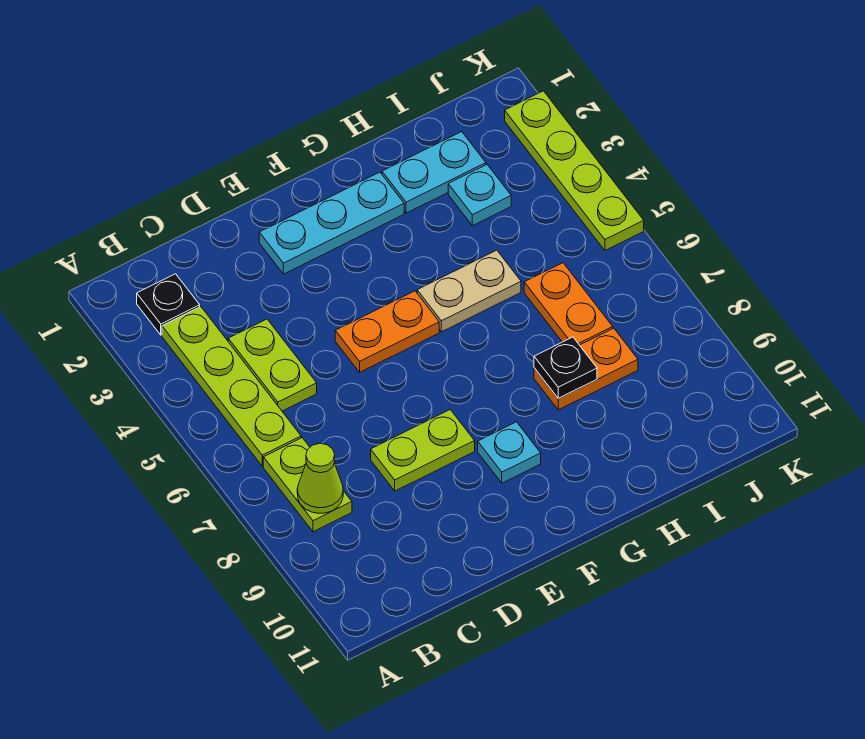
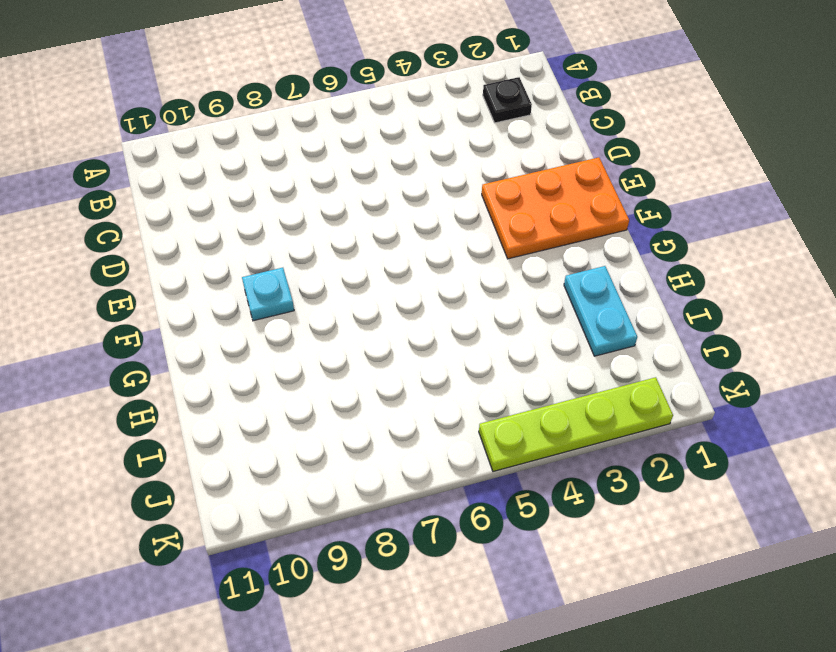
orange 2x3 plate [482,157,629,259] -> cyan 1x3 plate [259,172,404,274]
none -> lime 1x4 plate [162,307,301,466]
none -> lime 1x2 plate [263,438,352,532]
none -> lime 1x2 plate [228,319,317,411]

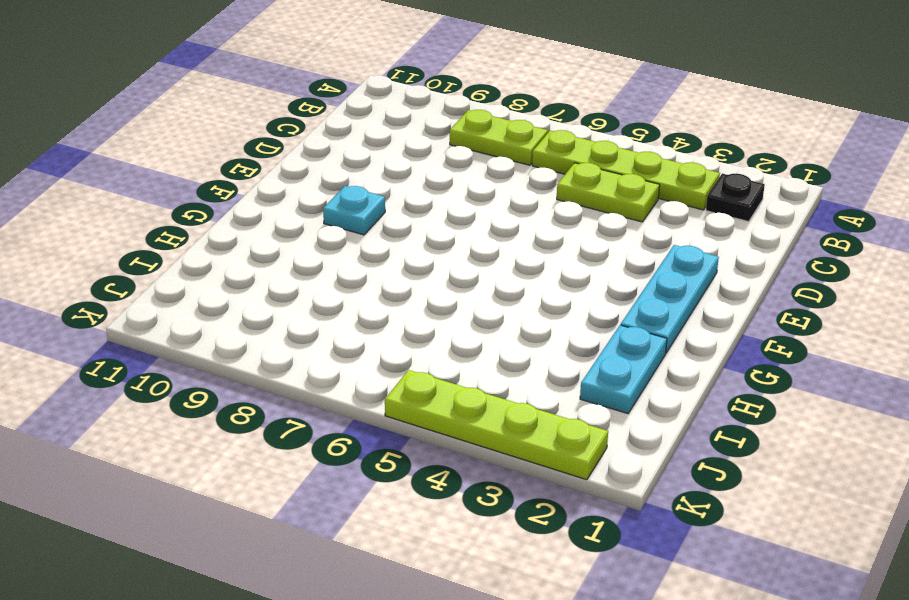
none -> lime 1x2 plate [371,410,475,491]
none -> orange 1x2 plate [335,291,439,372]
none -> tan 1x2 plate [417,250,521,332]

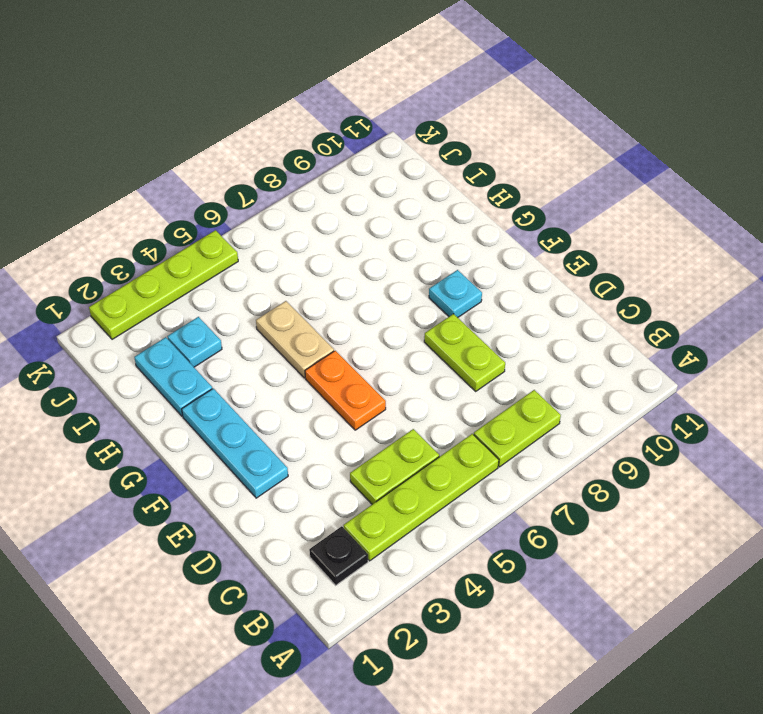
none -> orange 1x2 plate [534,328,638,410]
none -> orange 1x2 plate [524,263,613,345]
none -> lime 1x1 cone [297,443,343,513]

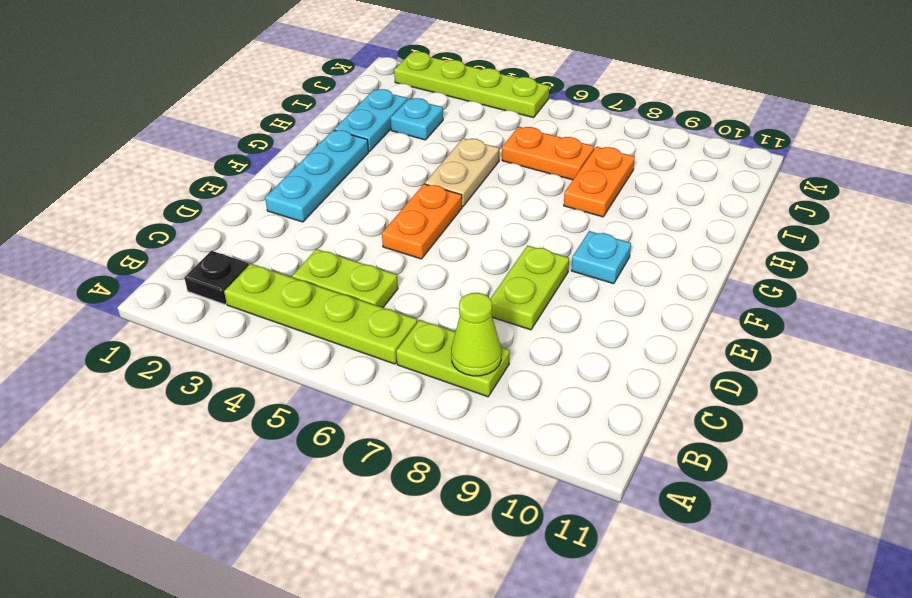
none -> black 1x1 plate [534,337,597,398]

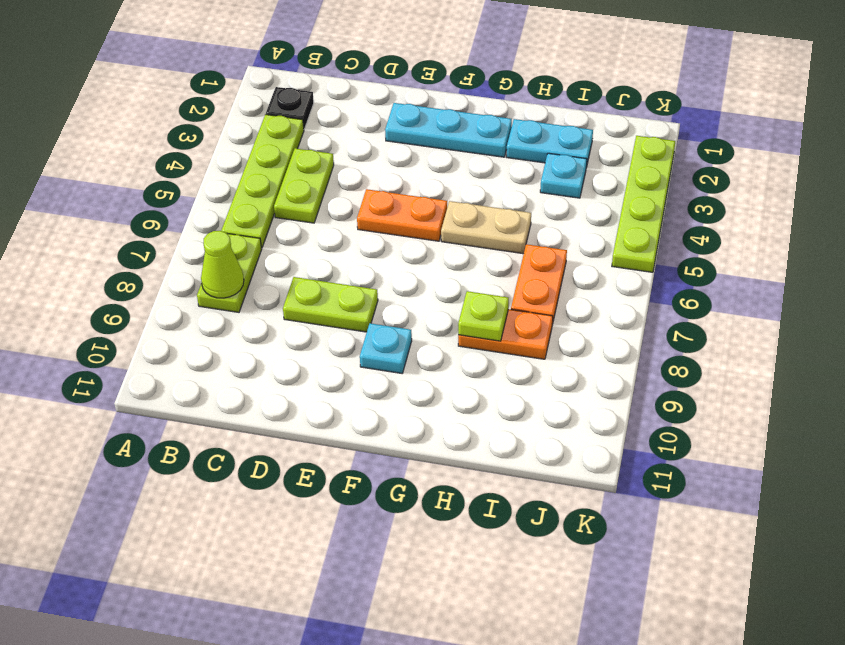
lime 1x1 plate [458,291,509,341] -> black 1x1 plate [534,337,597,398]

